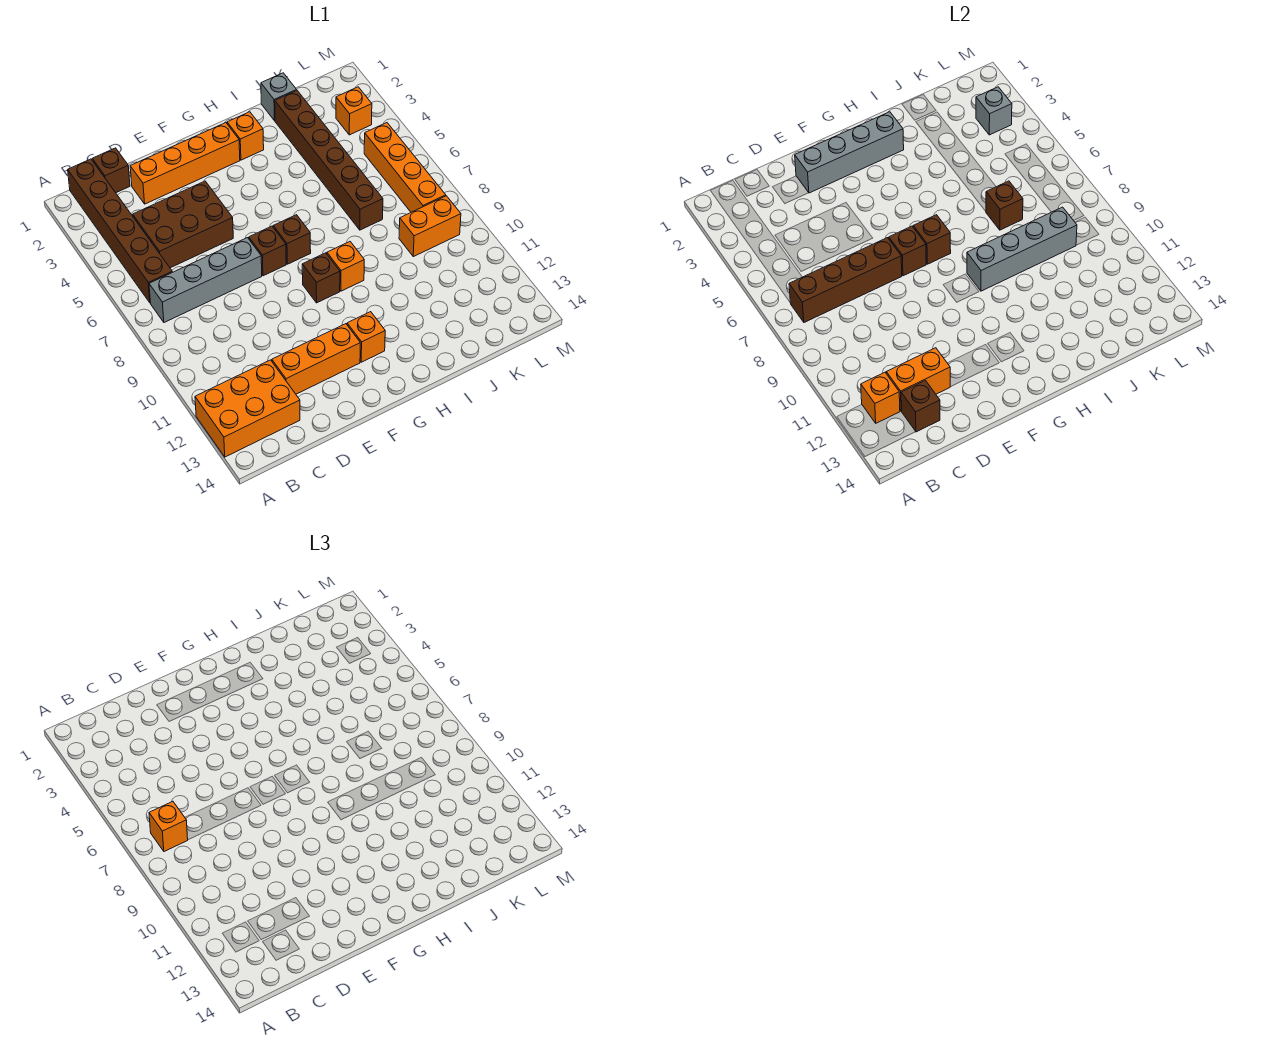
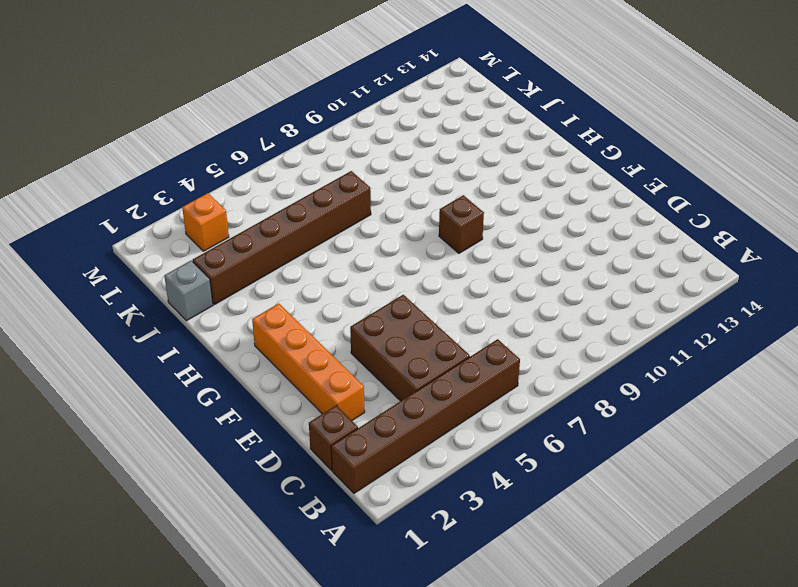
none -> orange 2x3 brick [195,360,300,457]
none -> grey 1x4 brick [149,238,262,322]
none -> orange 1x3 brick [272,324,360,394]

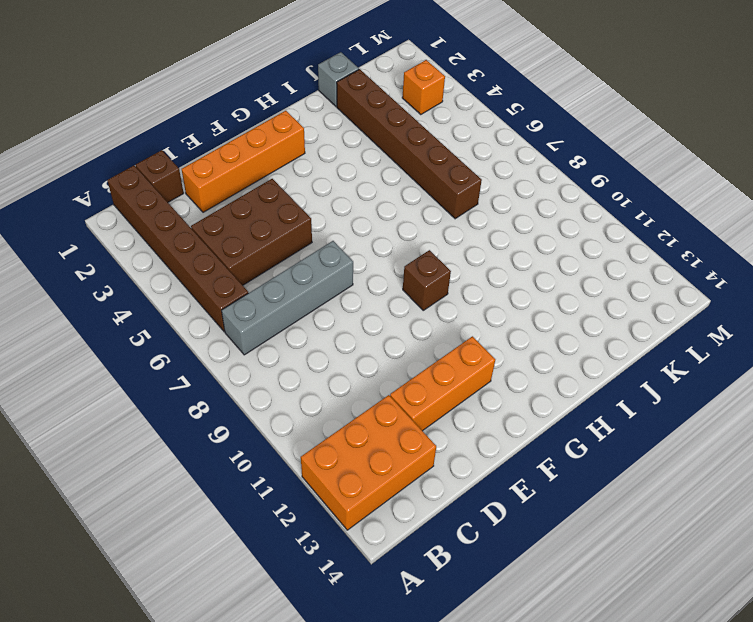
none -> brown 1x1 brick [249,226,286,276]
none -> brown 1x1 brick [273,215,311,264]
none -> orange 1x1 brick [347,312,385,362]

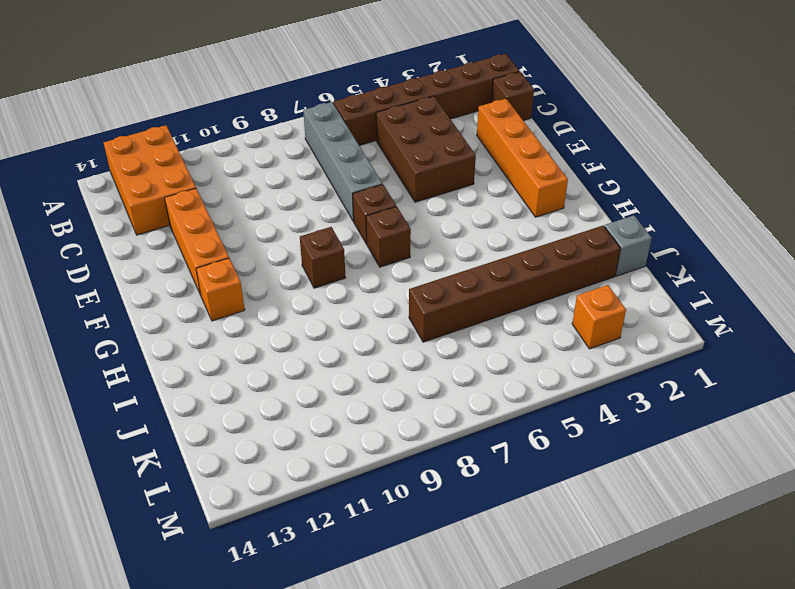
none -> orange 1x1 brick [227,112,264,160]
none -> orange 1x1 brick [327,242,364,291]
none -> orange 1x2 brick [399,196,461,257]

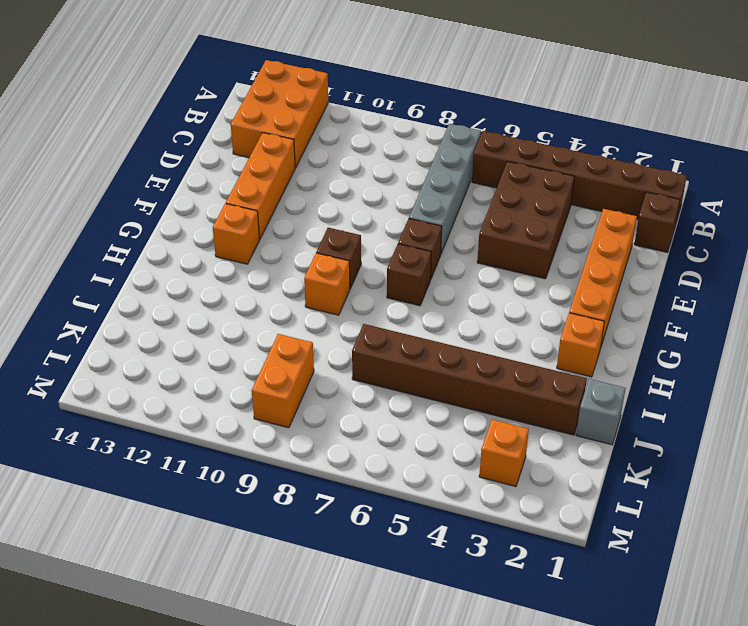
none -> orange 1x4 brick [364,123,446,212]
none -> brown 1x4 brick [789,238,902,322]
none -> orange 1x1 brick [861,372,900,423]

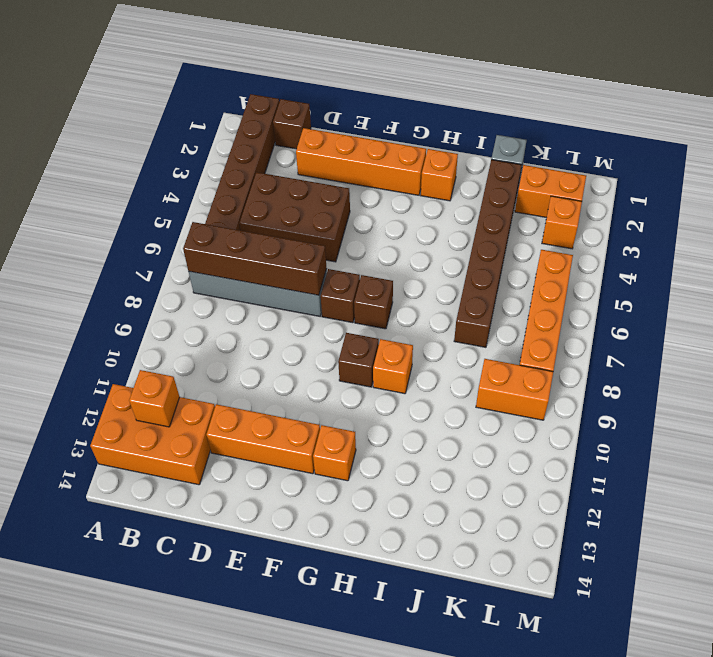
orange 1x2 brick [515,165,586,218] -> orange 1x2 brick moved to [886,348,950,411]
none -> brown 1x1 brick [901,381,940,432]
none -> grey 1x4 brick [795,112,904,193]
none -> brown 1x1 brick [889,226,926,276]

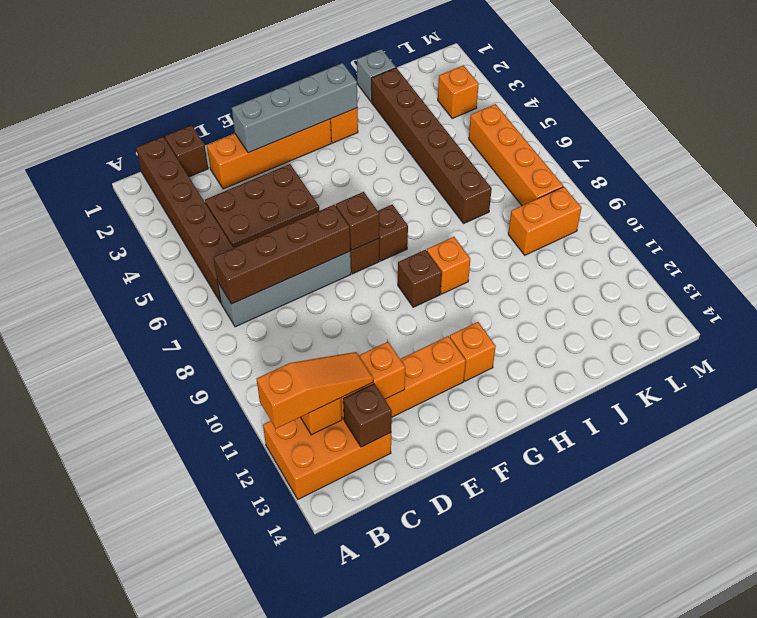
orange 1x3 slope [257,352,373,429] -> none
none -> brown 1x1 brick [913,215,951,264]
none -> grey 1x4 brick [967,207,1077,291]
none -> brown 1x1 brick [986,181,1023,230]

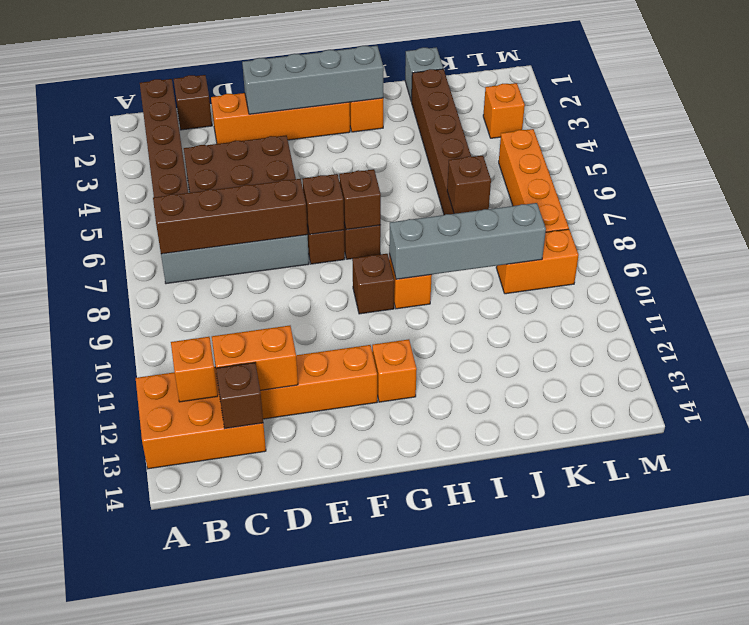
none -> grey 1x1 brick [976,87,1012,135]
none -> orange 1x1 brick [149,801,188,851]

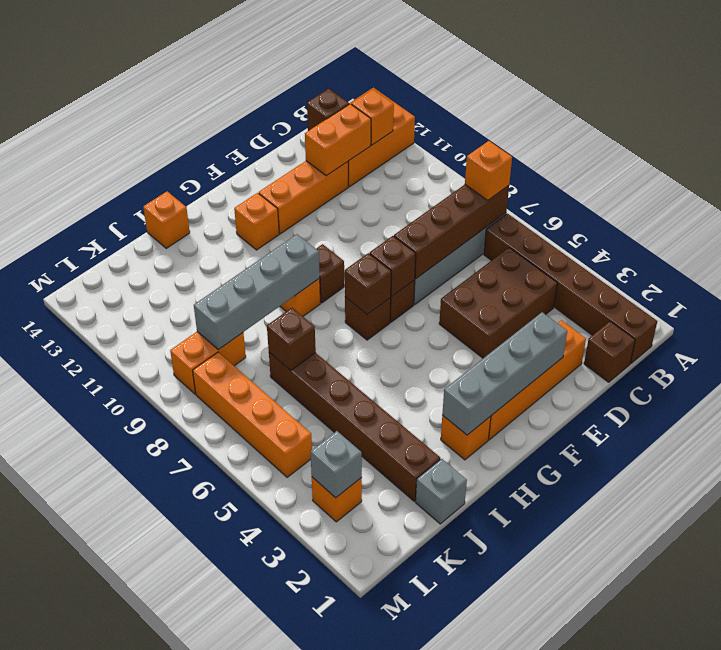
orange 1x1 brick [143,192,190,248] -> none

